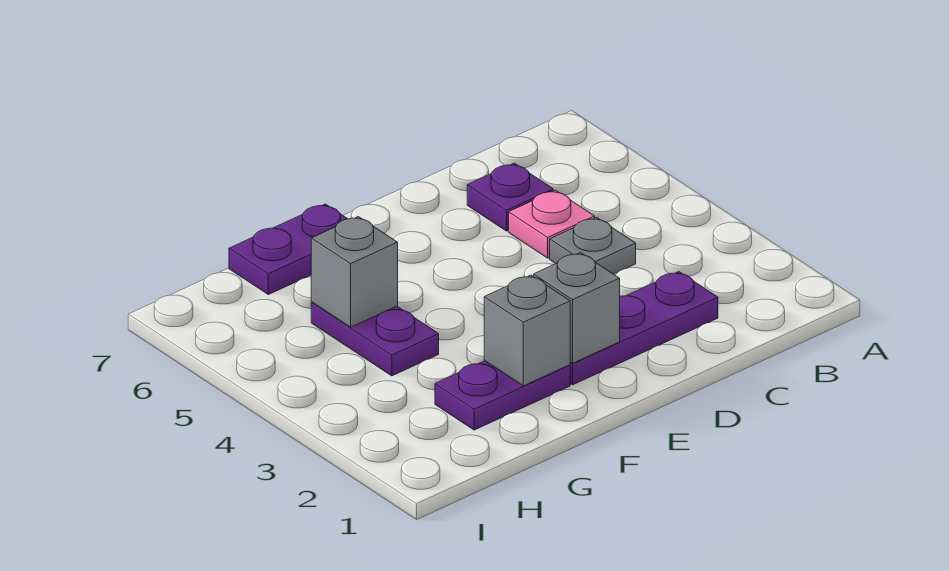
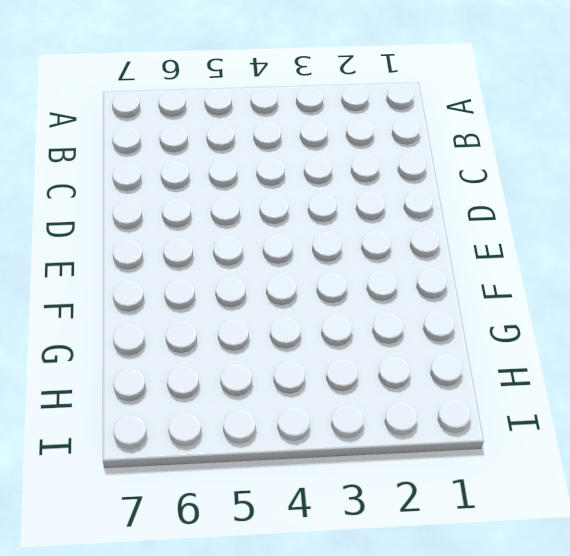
none -> purple 1x3 plate [570,272,718,385]
none -> grey 1x1 plate [550,217,636,274]

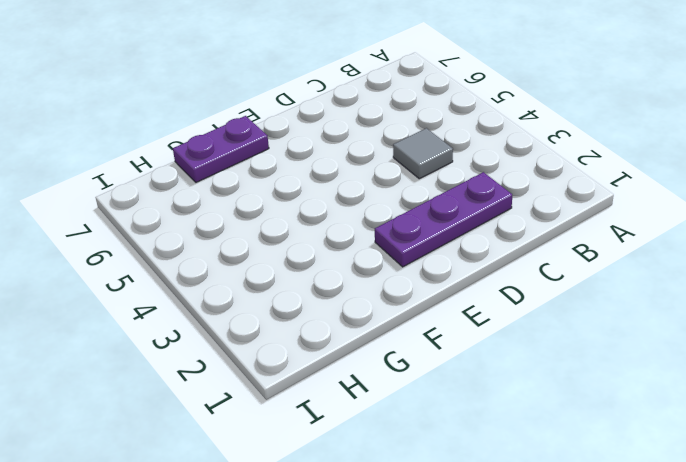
grey 1x1 tile [393,128,453,179] -> grey 1x1 plate [550,217,636,274]
none -> pink 1x1 plate [509,190,595,258]
none -> purple 1x1 plate [467,163,553,231]

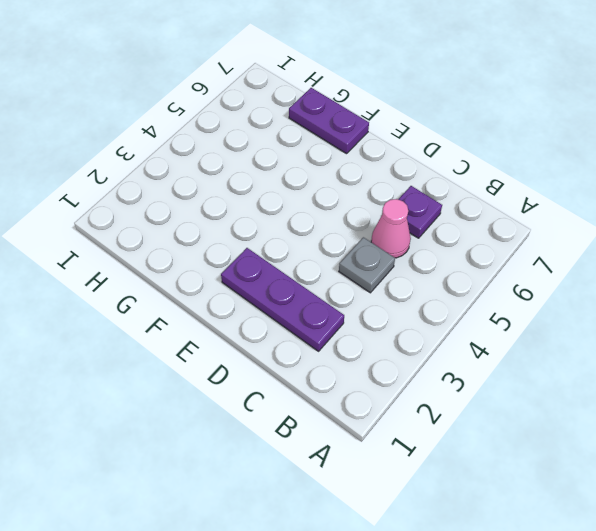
pink 1x1 cone [371,199,411,258] -> pink 1x1 plate [509,190,595,258]
none -> purple 1x2 plate [435,361,570,430]
none -> purple 1x2 plate [311,302,439,376]

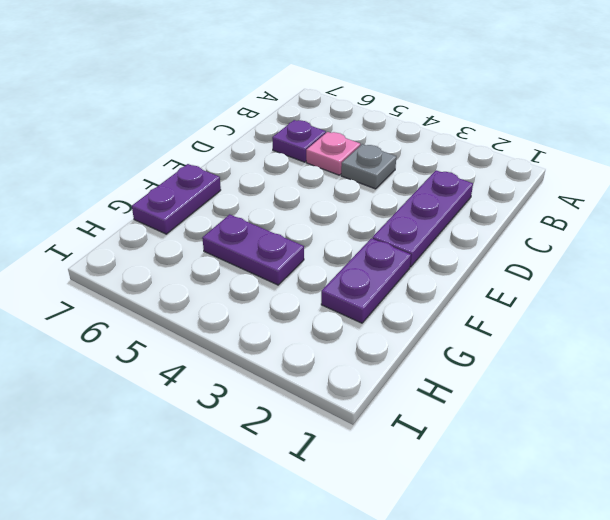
none -> grey 1x1 brick [534,253,620,363]
none -> grey 1x1 brick [484,275,570,386]

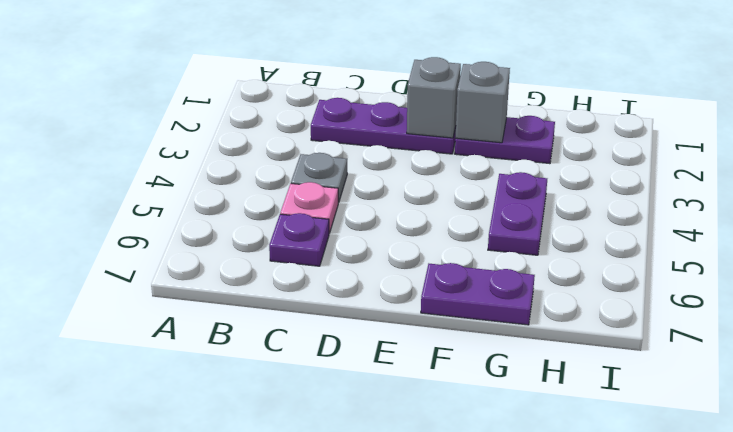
none -> grey 1x1 brick [311,217,398,327]

